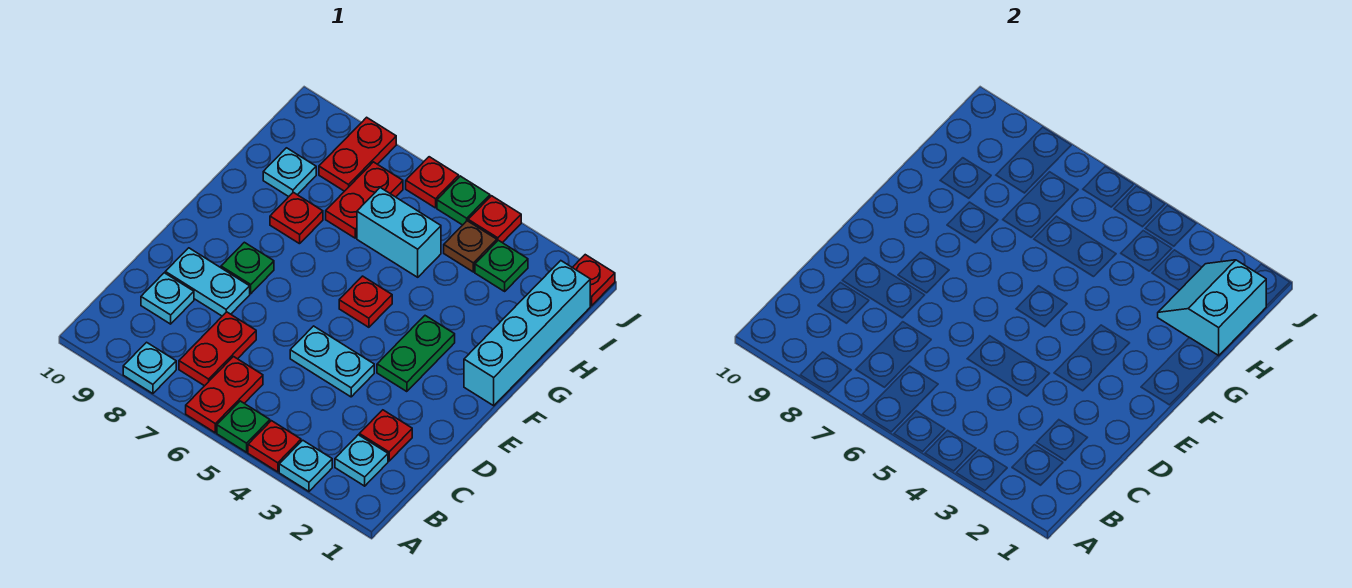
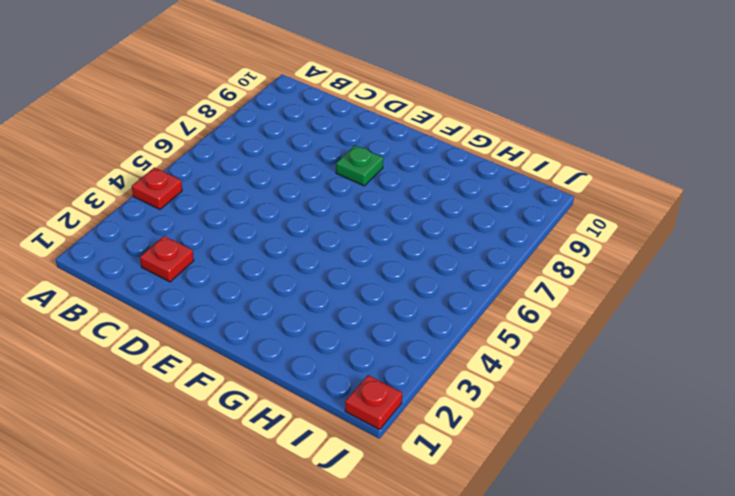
none -> cyan 1x1 plate [279,440,332,491]
none -> green 1x1 plate [217,401,270,452]
none -> red 1x2 plate [186,357,263,433]

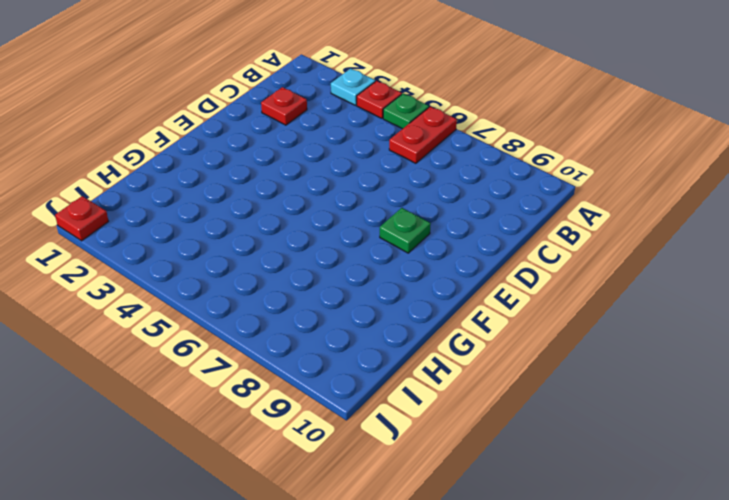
none -> cyan 1x1 plate [123,342,176,394]
none -> cyan 1x1 plate [335,435,388,486]
none -> red 1x2 plate [179,312,256,386]

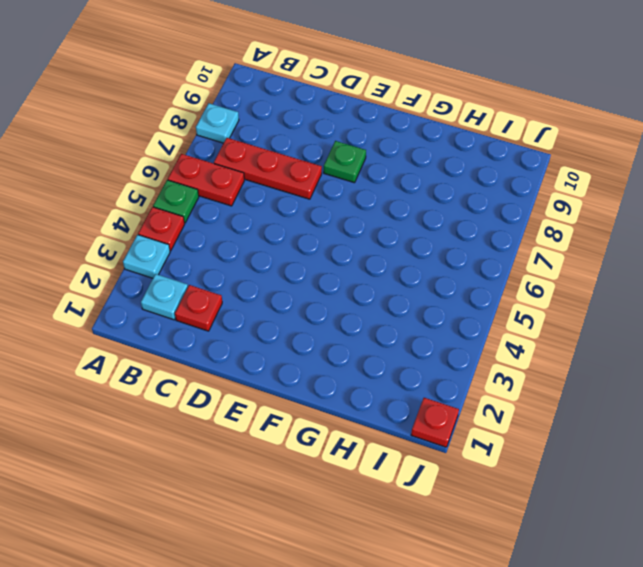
red 1x3 plate [214,138,322,199] -> red 1x2 plate [179,312,256,386]
none -> cyan 1x1 plate [141,273,194,324]
none -> cyan 1x2 plate [290,326,374,397]
none -> cyan 1x2 plate [165,248,250,316]

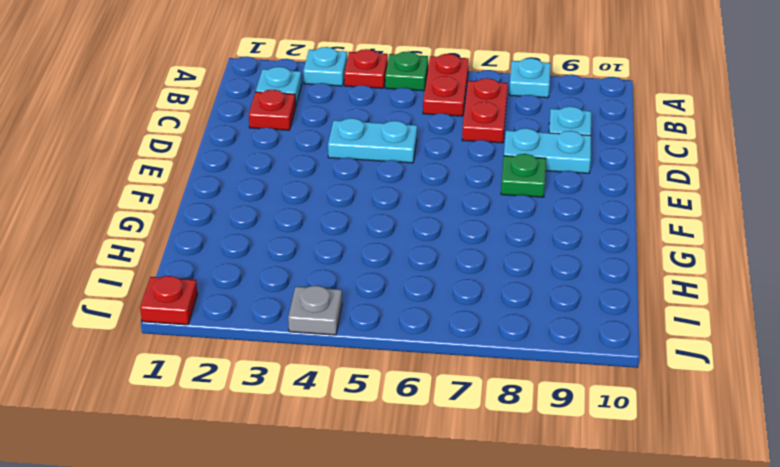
grey 1x1 plate [288,286,342,335] -> red 1x1 plate [468,196,521,243]
none -> green 1x2 plate [377,316,455,392]
none -> cyan 1x4 brick [464,261,590,406]
none -> red 1x1 plate [339,276,392,327]

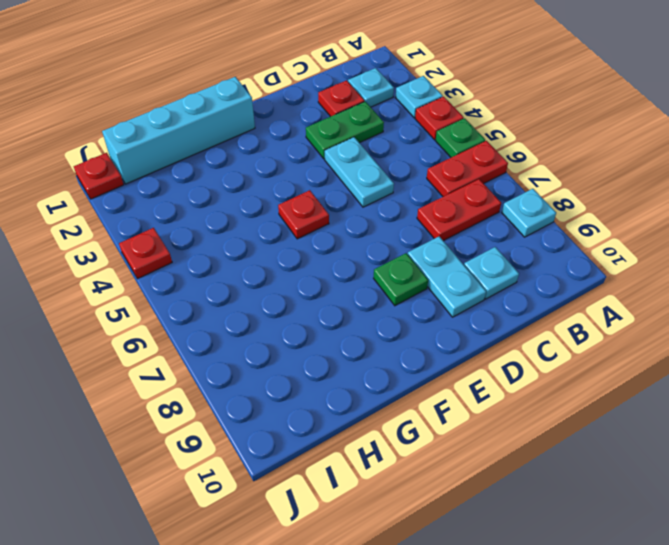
green 1x2 plate [306,102,384,159] -> green 1x2 plate moved to [377,316,455,392]
none -> red 1x1 plate [270,192,323,244]
none -> cyan 1x2 brick [357,188,441,277]
none -> red 1x2 plate [326,162,403,238]

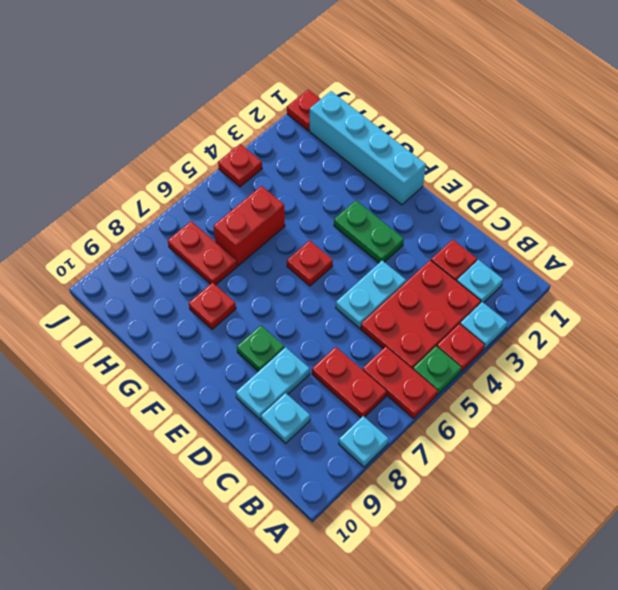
red 2x3 plate [361,260,481,369] -> none
red 1x2 brick [214,186,285,266] -> cyan 1x2 brick [357,188,441,277]
none -> cyan 1x1 plate [263,148,316,197]
none -> green 1x1 plate [475,240,528,291]
none -> brown 1x1 plate [444,221,497,272]

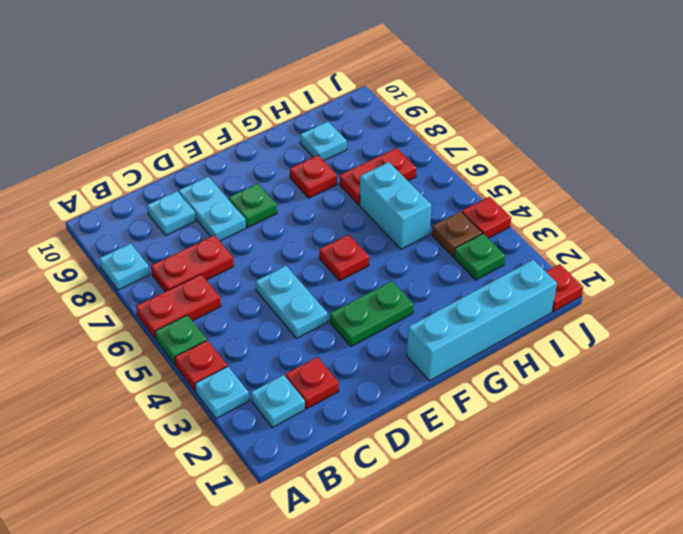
none -> red 1x2 plate [319,117,396,191]
none -> green 1x1 plate [437,176,490,225]
none -> red 1x1 plate [406,157,459,208]

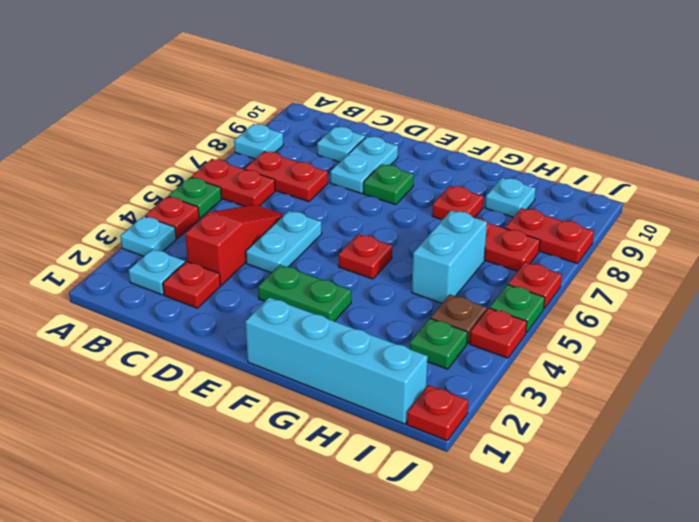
red 1x3 slope [185,205,284,285] -> none
none -> cyan 2x2 slope [1158,260,1266,356]

